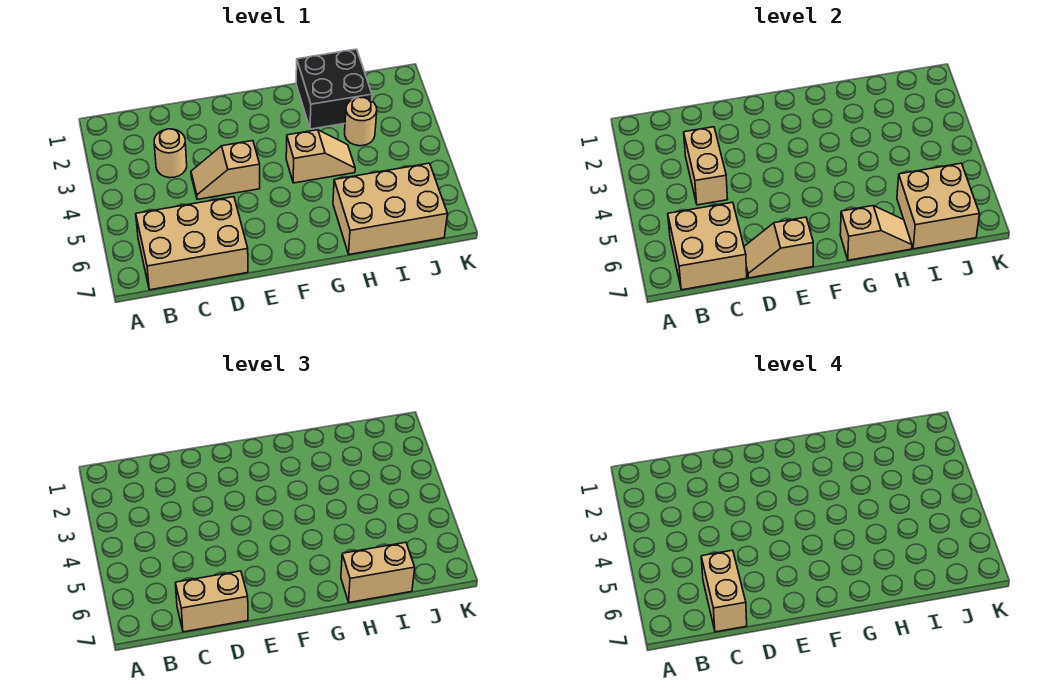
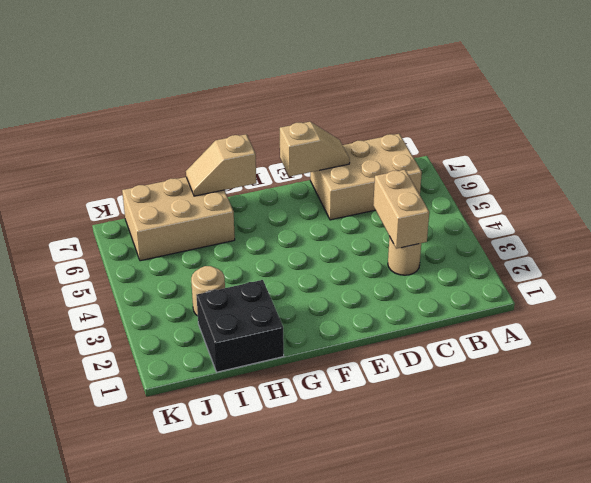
none -> tan 1x2 slope [191,141,260,199]
none -> tan 1x2 slope [286,130,355,183]
none -> tan 2x2 brick [668,202,747,290]

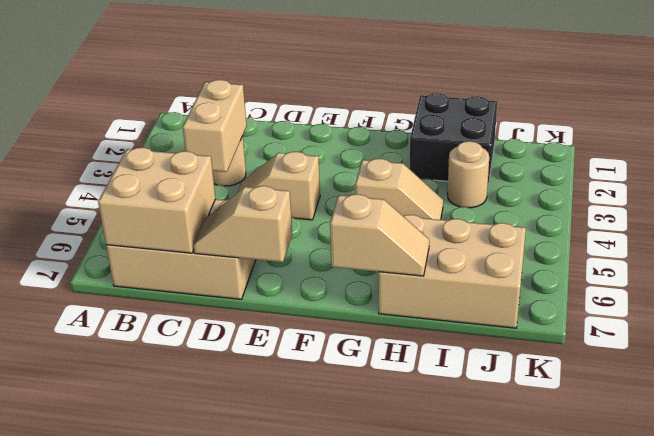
none -> tan 2x2 brick [897,163,979,249]
none -> tan 1x2 brick [175,571,248,632]
none -> tan 1x2 brick [341,542,415,603]

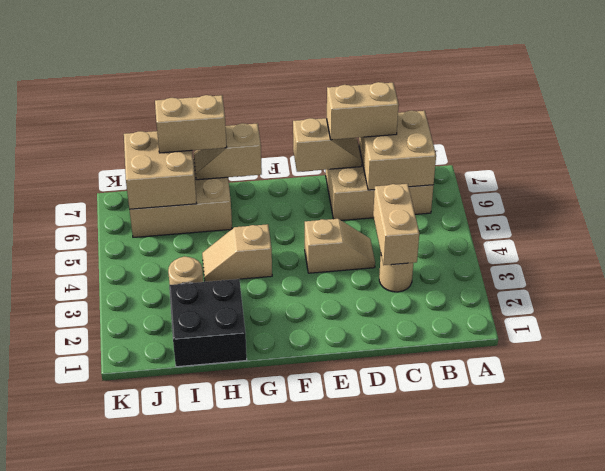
none -> tan 1x2 brick [701,550,747,632]

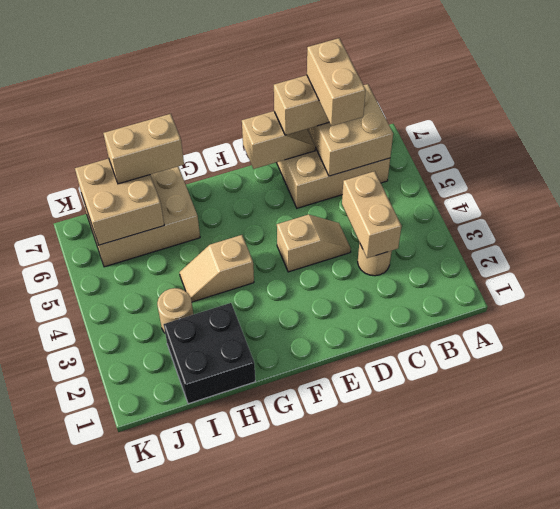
none -> tan 1x2 slope [840,206,912,260]

